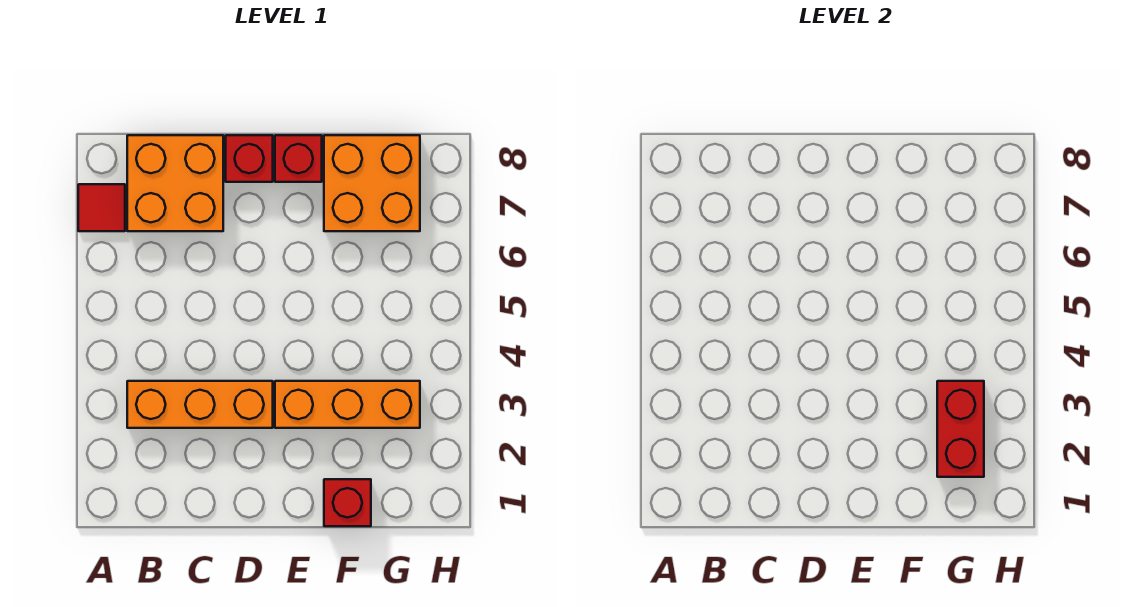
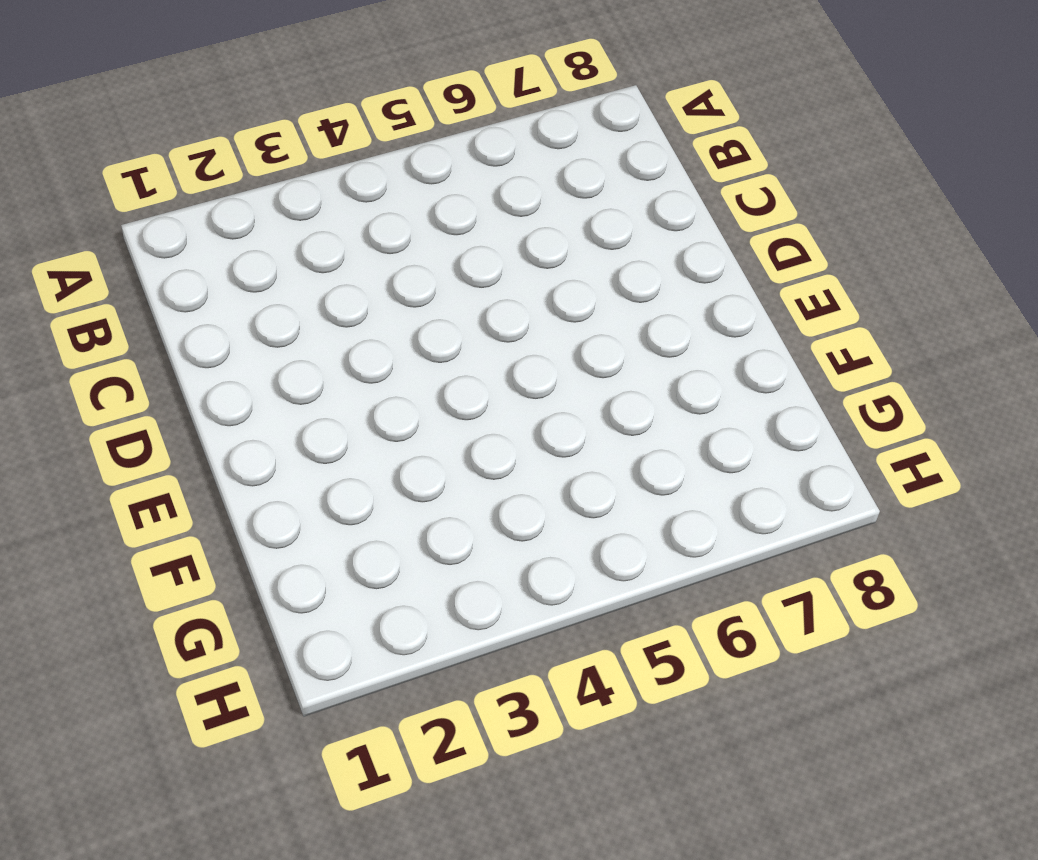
none -> red 1x1 tile [78,184,125,231]
none -> orange 1x3 brick [127,381,273,428]

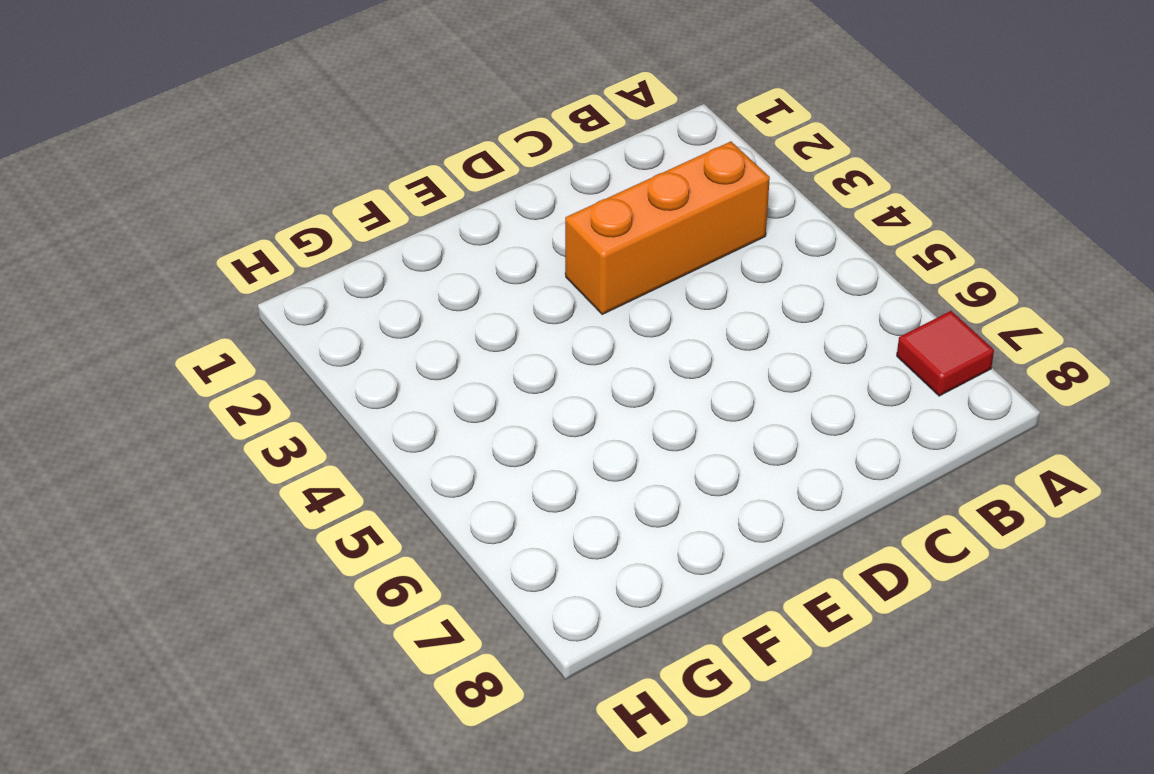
none -> orange 2x2 brick [127,135,223,231]
none -> red 1x1 brick [226,135,273,182]

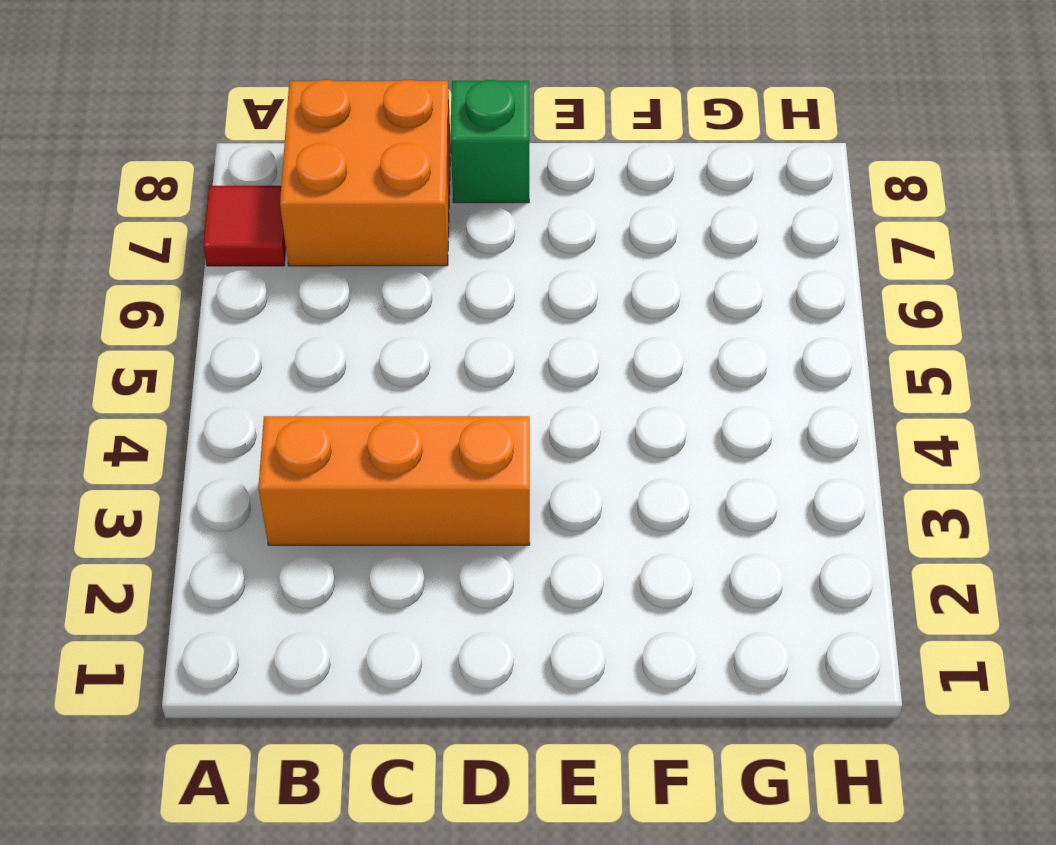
green 1x1 brick [451,80,529,203] -> red 1x1 brick [226,135,273,182]
none -> orange 1x3 brick [275,381,420,428]
none -> red 1x1 brick [275,135,322,182]

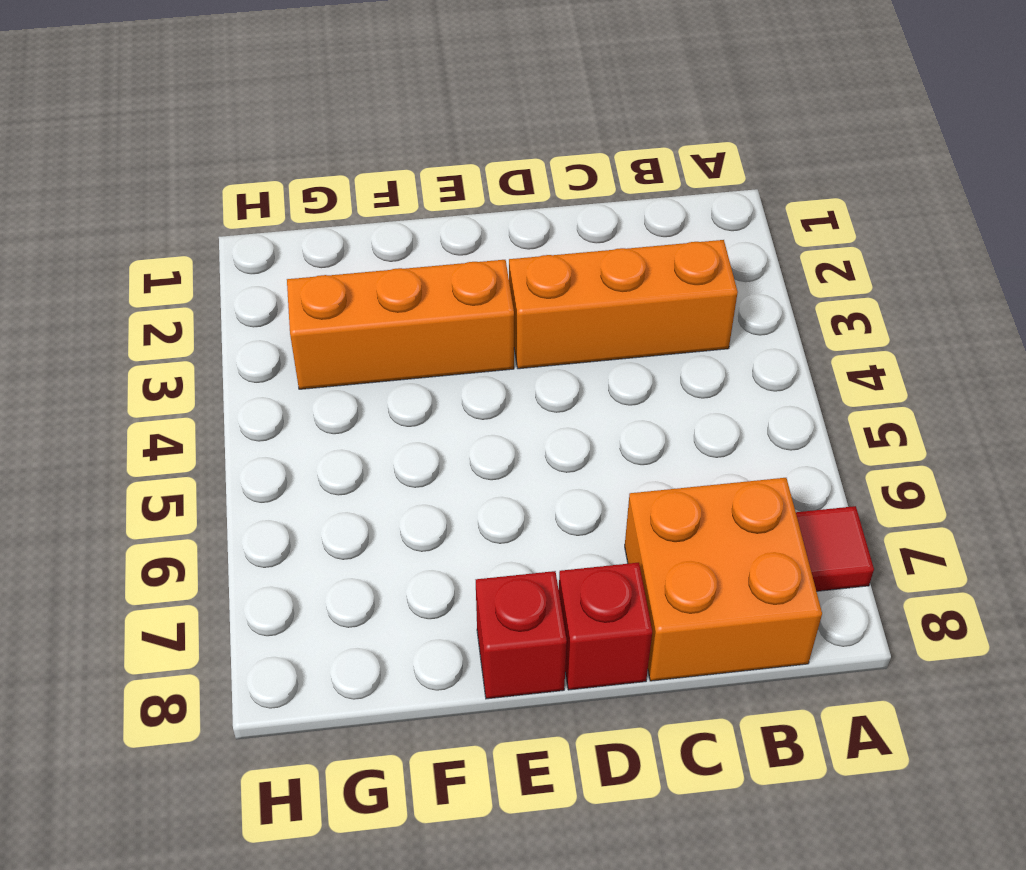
none -> red 1x1 brick [324,479,371,526]
none -> orange 2x2 brick [324,135,420,231]

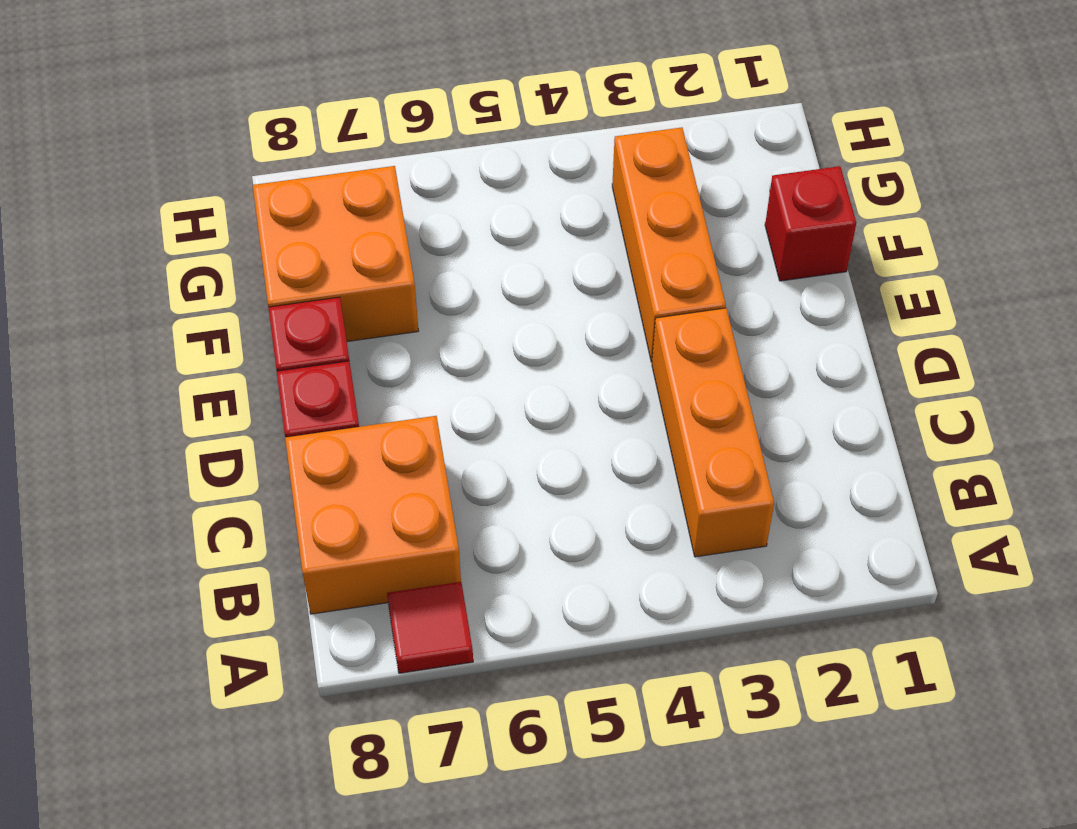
none -> red 1x2 brick [937,381,984,477]

